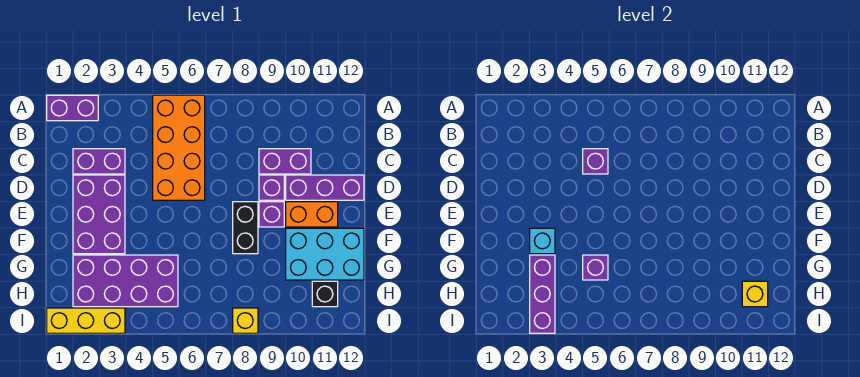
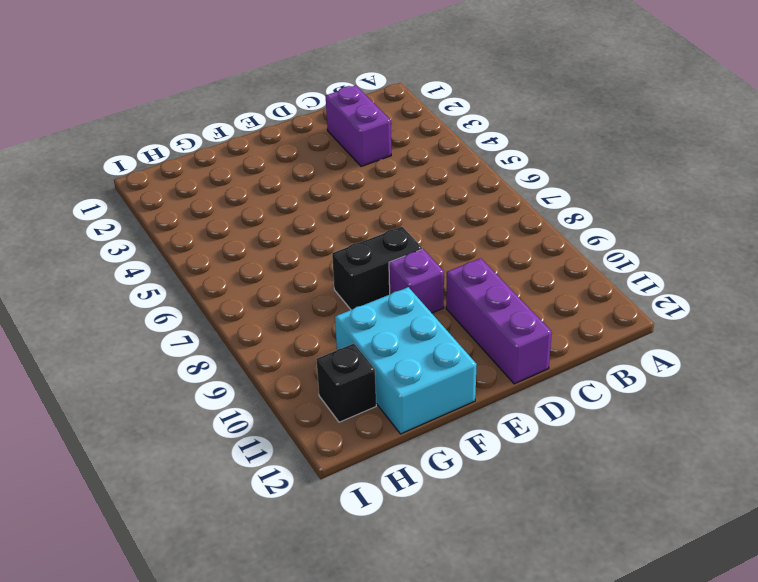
none -> purple 1x2 brick [47,95,98,121]
none -> orange 2x4 brick [153,95,205,200]
none -> purple 1x2 brick [259,149,311,174]

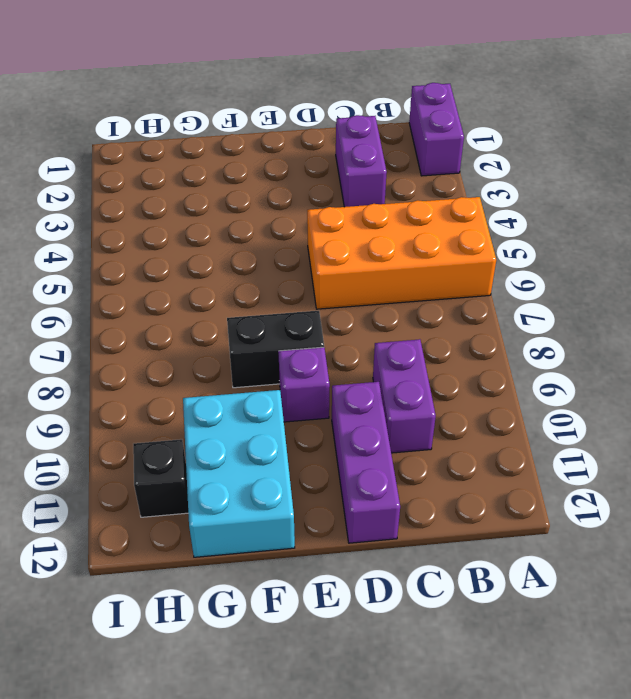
none -> purple 2x3 brick [73,175,125,254]
none -> purple 1x1 brick [259,175,284,200]
none -> orange 1x2 brick [286,202,338,227]

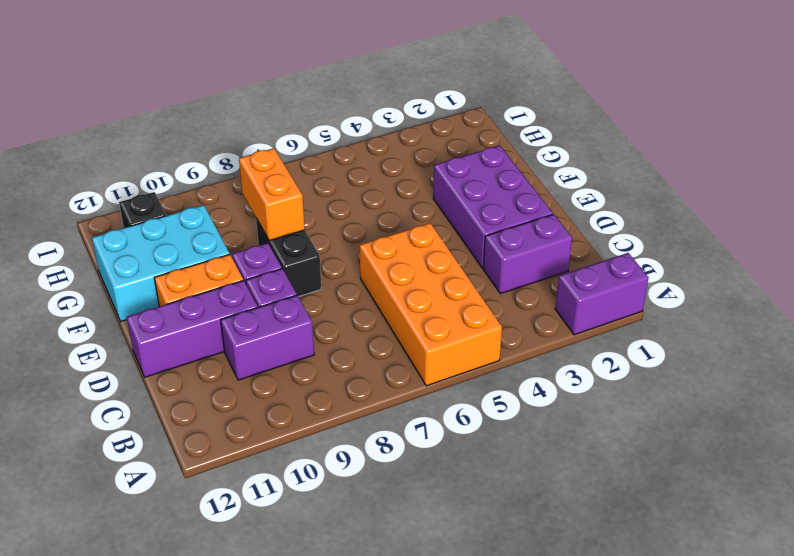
orange 1x2 brick [239,148,305,241] -> none
none -> purple 2x4 brick [73,255,178,307]
none -> yellow 1x3 brick [47,308,125,333]
none -> yellow 1x1 brick [233,308,258,333]

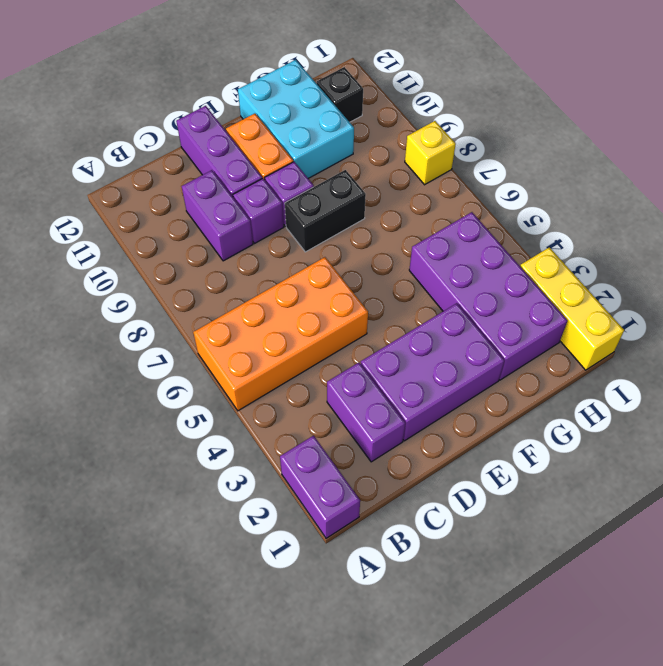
none -> purple 1x1 brick [583,149,608,174]
none -> cyan 1x1 brick [530,228,555,254]
none -> purple 1x3 brick [530,255,555,333]

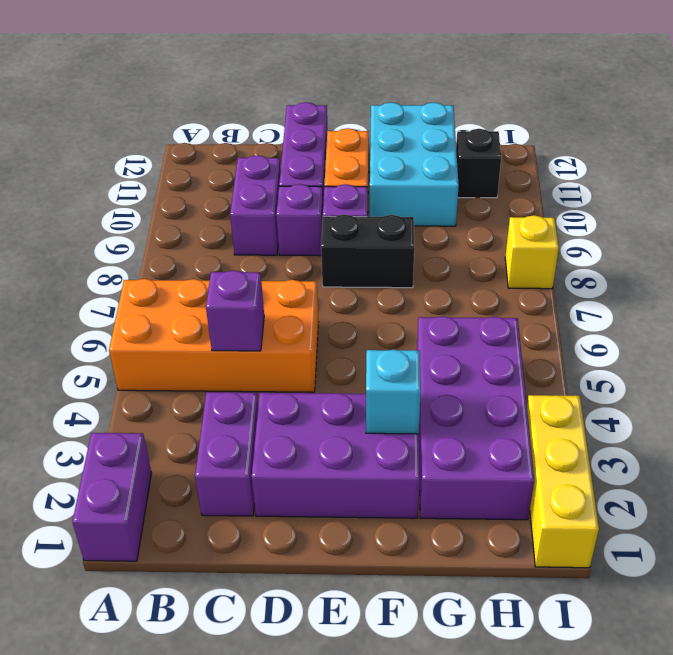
none -> purple 1x3 brick [530,255,555,333]
none -> purple 1x1 brick [583,255,608,280]
none -> yellow 1x1 brick [742,281,768,307]

